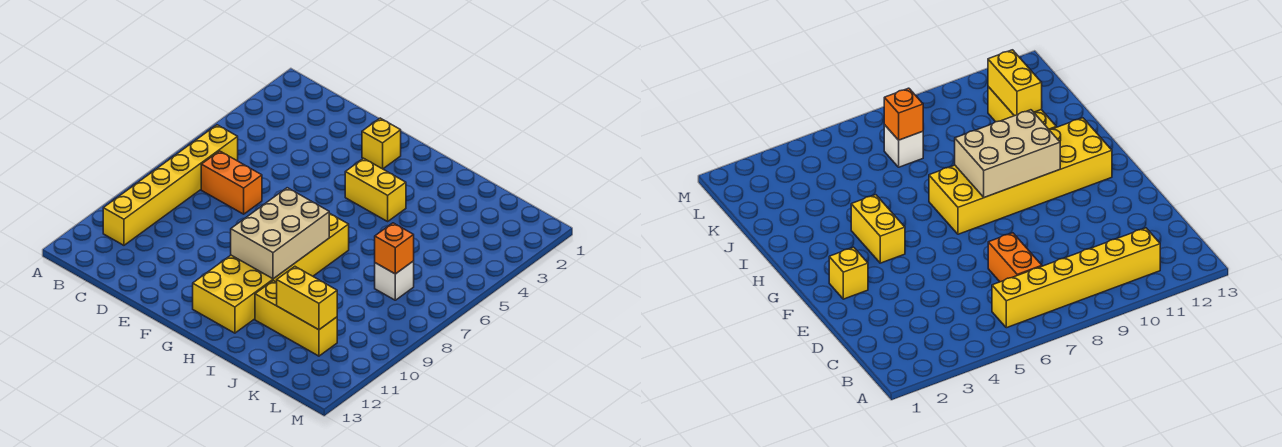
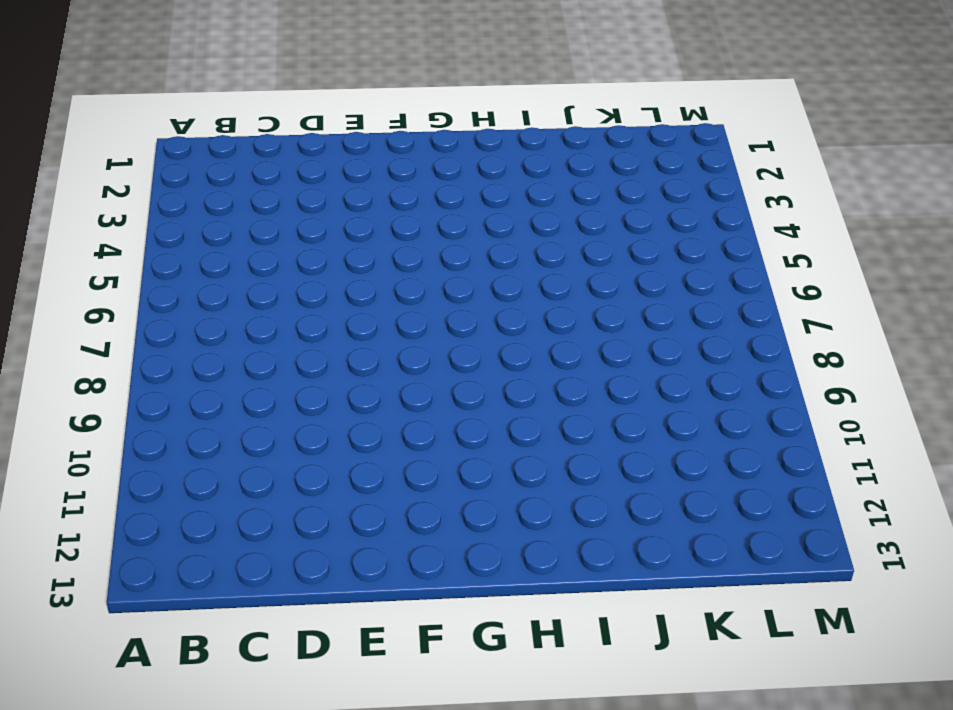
none -> yellow 1x6 brick [103,125,238,245]
none -> orange 1x2 brick [201,151,262,214]

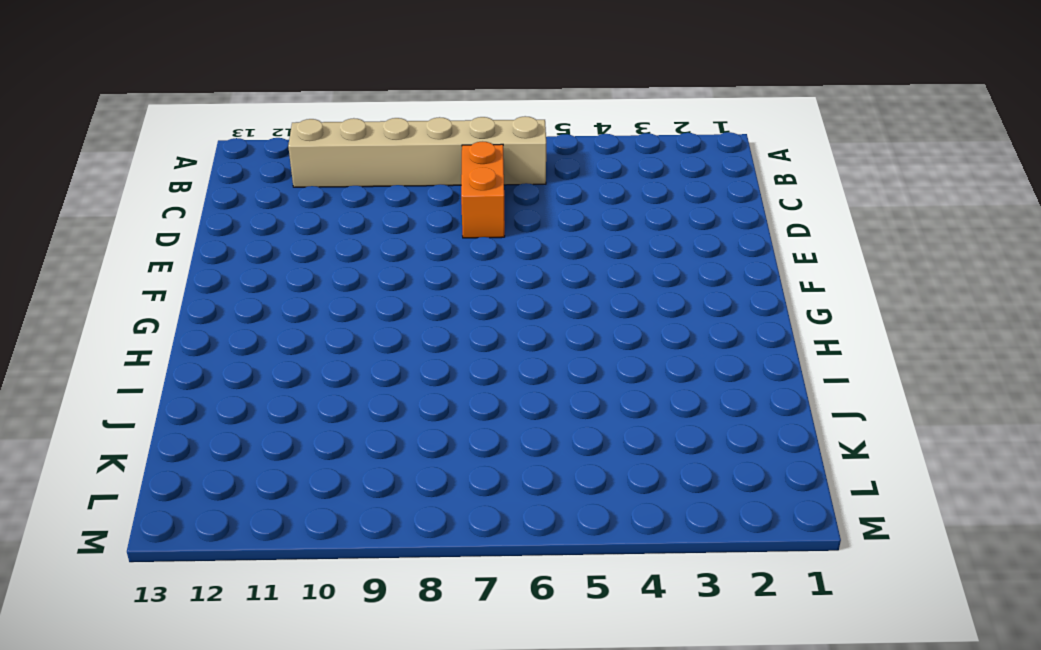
tan 1x6 brick [288,116,546,187] -> yellow 1x6 brick [103,125,238,245]
none -> yellow 1x1 brick [362,118,401,169]
none -> yellow 1x2 brick [345,158,406,221]

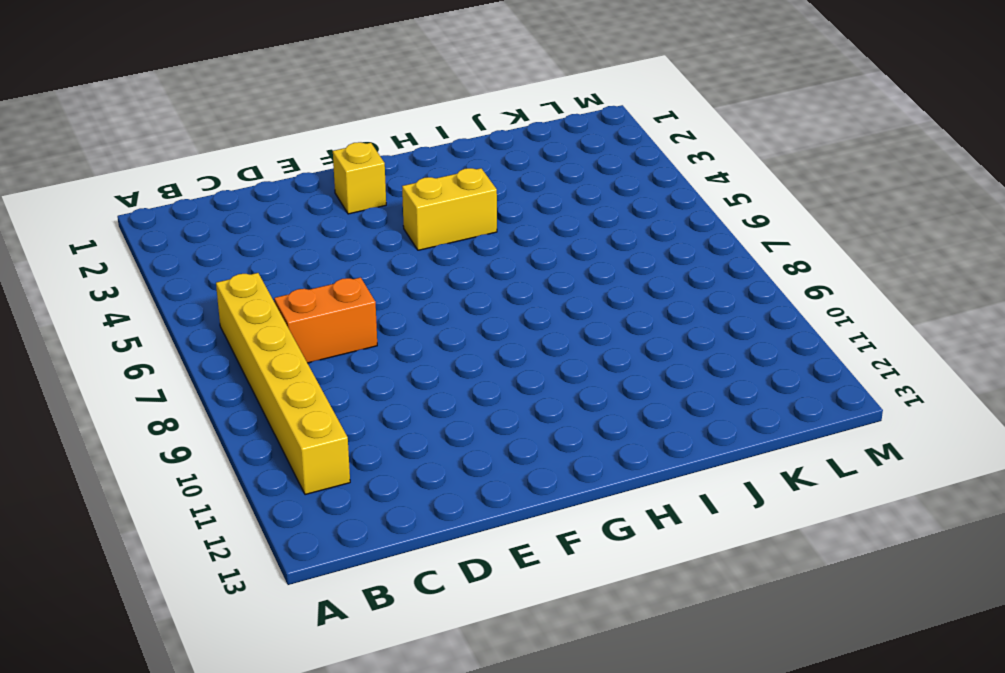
none -> yellow 2x6 brick [193,213,349,333]
none -> yellow 1x3 brick [255,281,337,356]

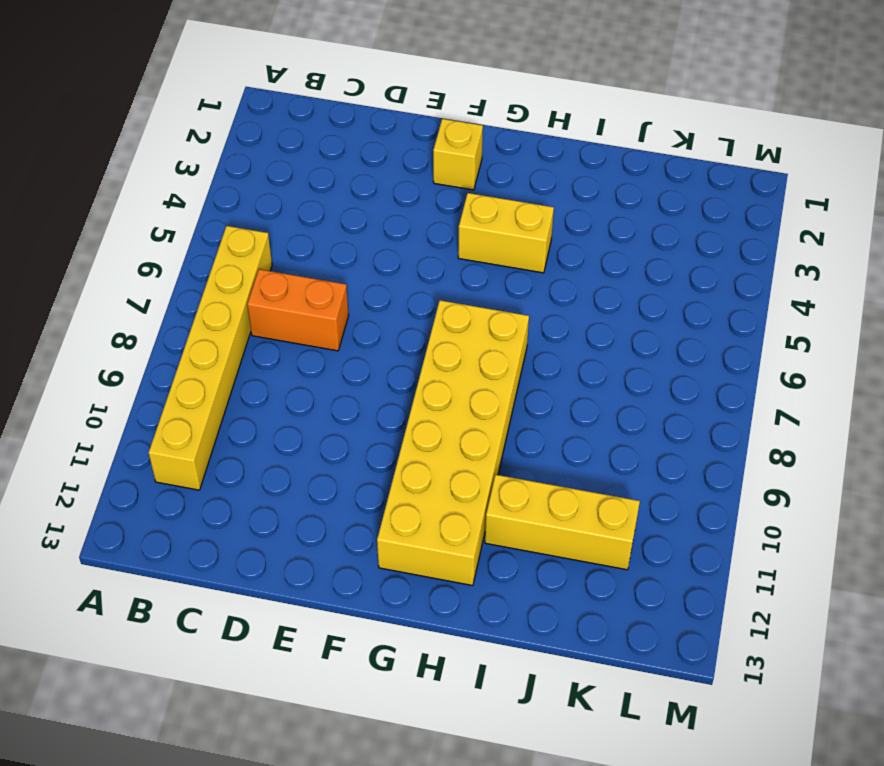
none -> white 1x1 brick [375,261,414,300]
none -> tan 2x3 brick [231,188,329,279]

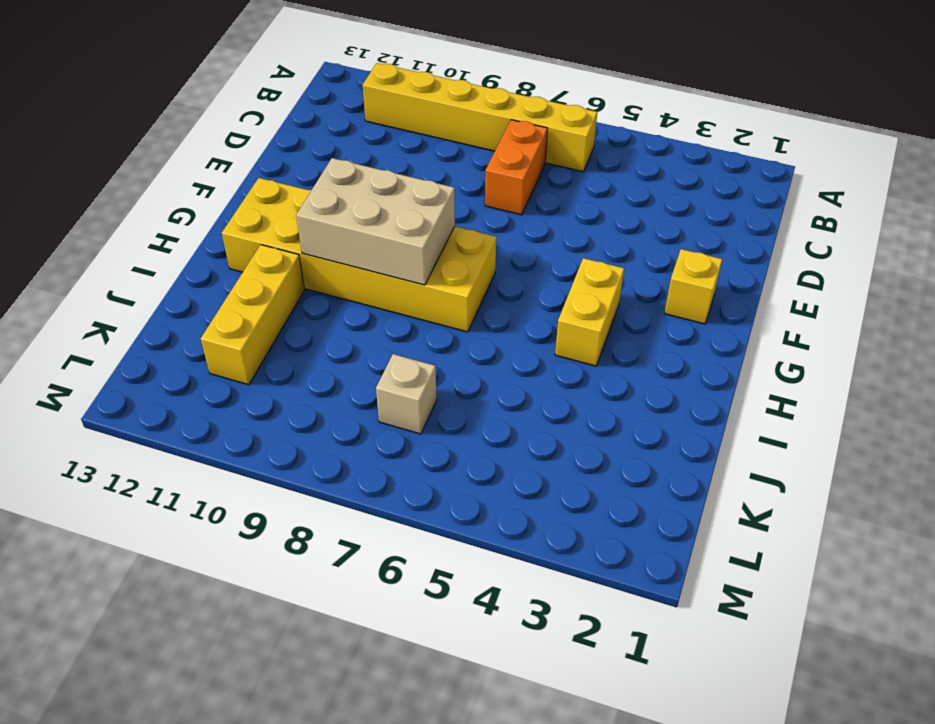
tan 1x1 brick [376,354,437,434] -> white 1x1 brick [375,261,414,300]
none -> yellow 1x2 brick [277,267,337,330]
none -> orange 1x1 brick [375,223,414,274]

